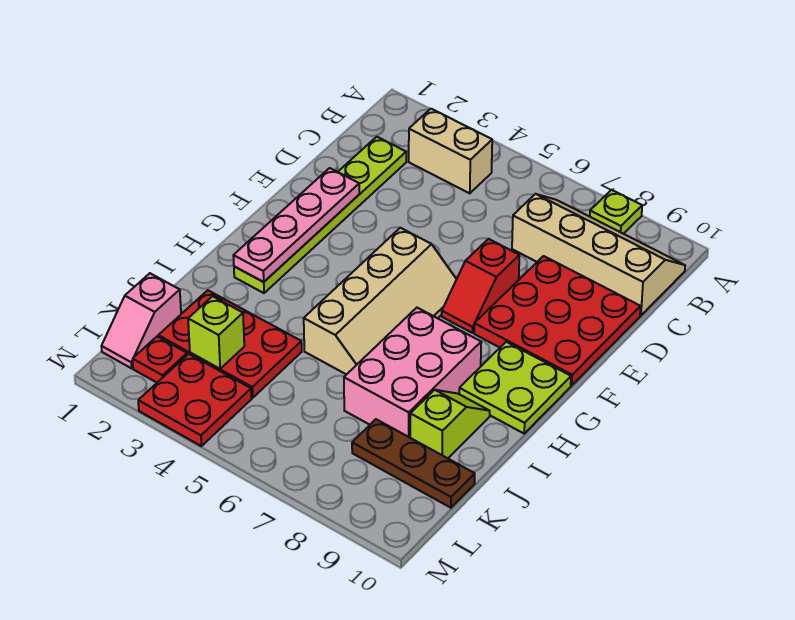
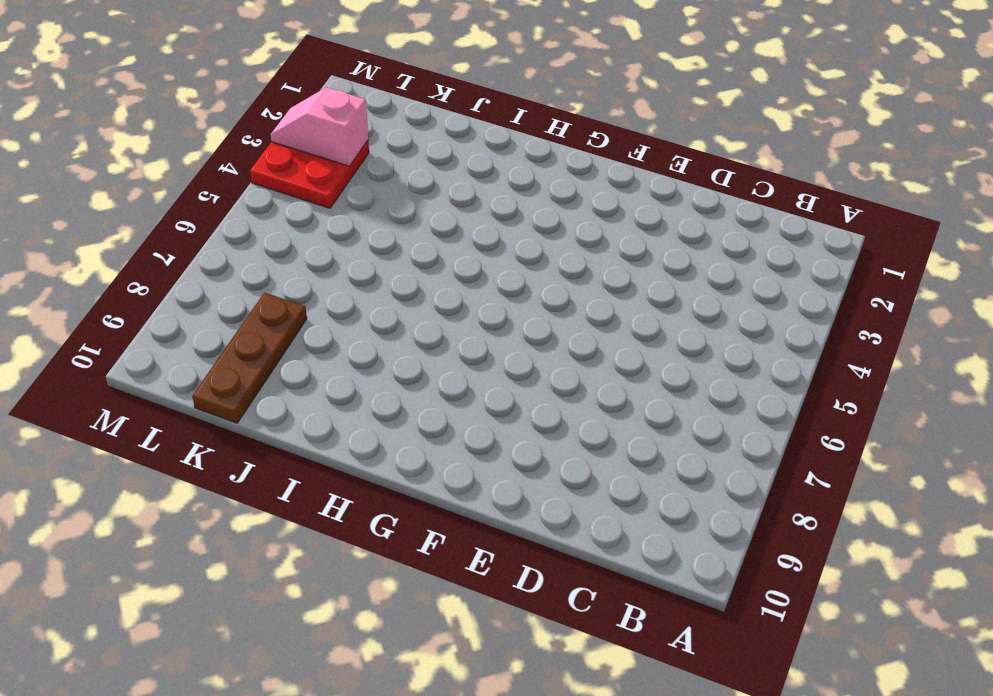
pink 1x2 slope [271,87,368,166] -> pink 1x2 slope moved to [101,273,181,368]
none -> lime 1x1 plate [590,190,642,234]
none -> tan 1x2 brick [409,109,492,193]
none -> tan 2x4 slope [512,194,685,316]

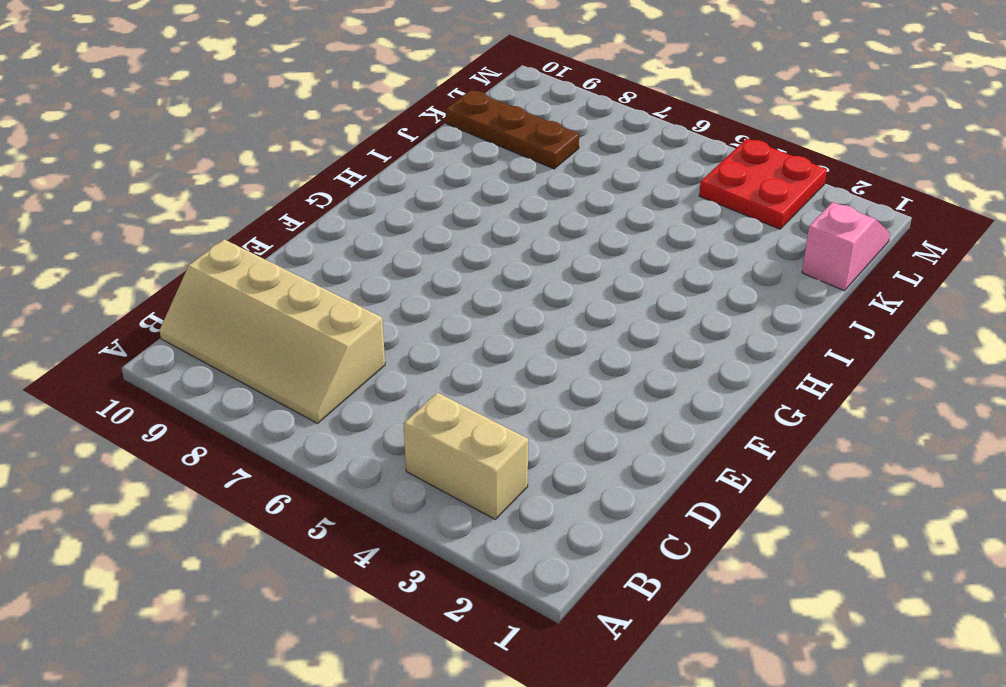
none -> lime 1x1 plate [590,190,642,234]
none -> lime 1x6 plate [234,137,406,293]
none -> red 3x3 plate [474,256,641,386]

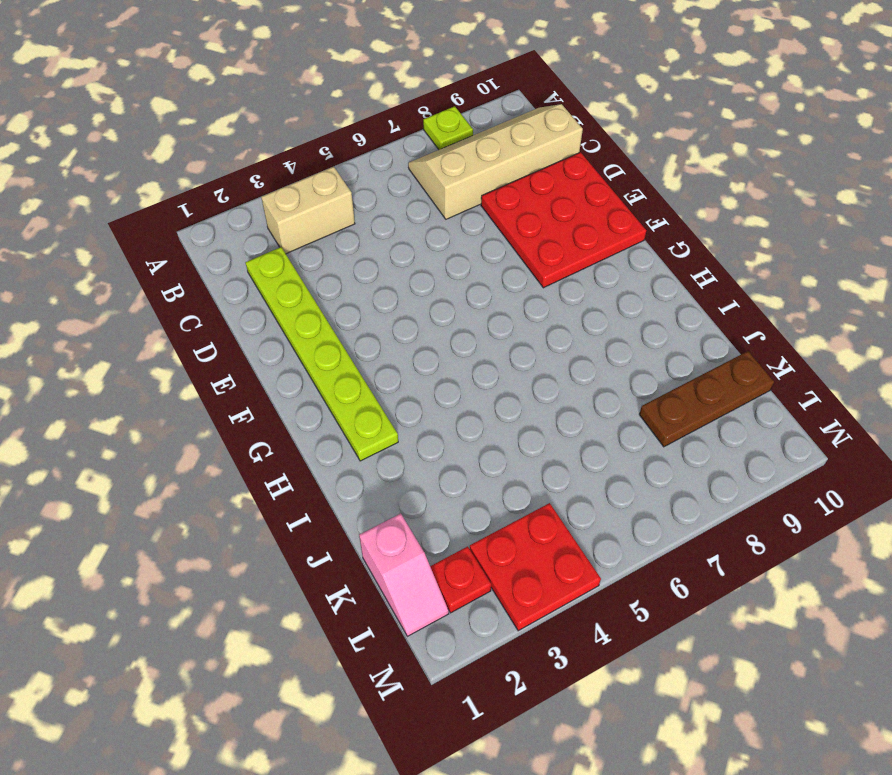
none -> red 1x2 slope [442,239,519,333]
none -> tan 2x4 slope [304,228,457,375]
none -> lime 2x2 plate [459,342,571,433]

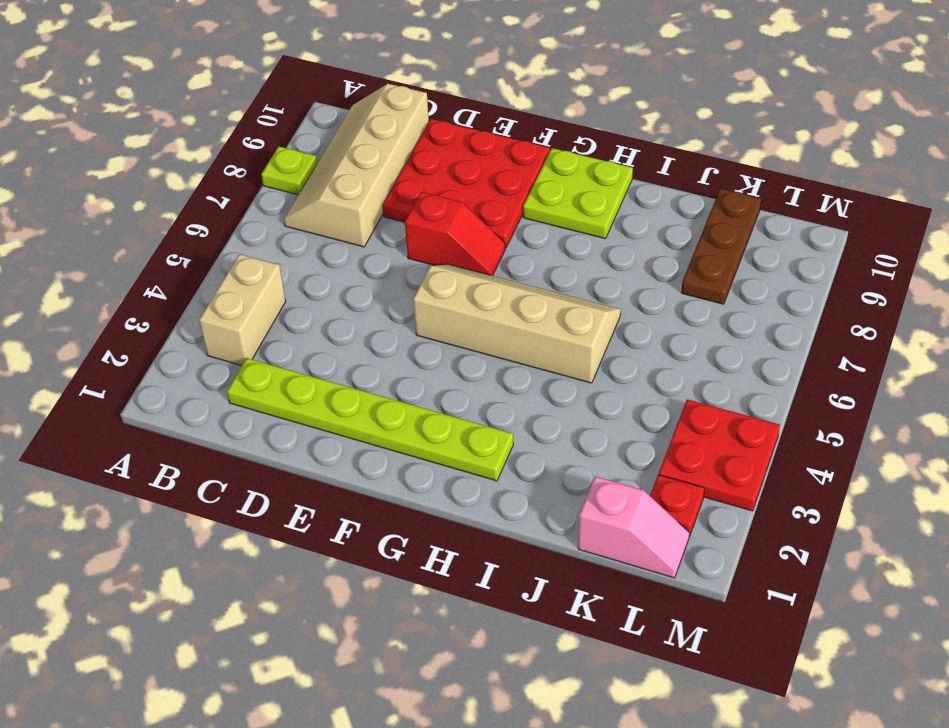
none -> pink 2x3 brick [344,308,481,437]
none -> lime 1x2 slope [410,390,490,458]
none -> red 2x3 plate [158,290,302,398]

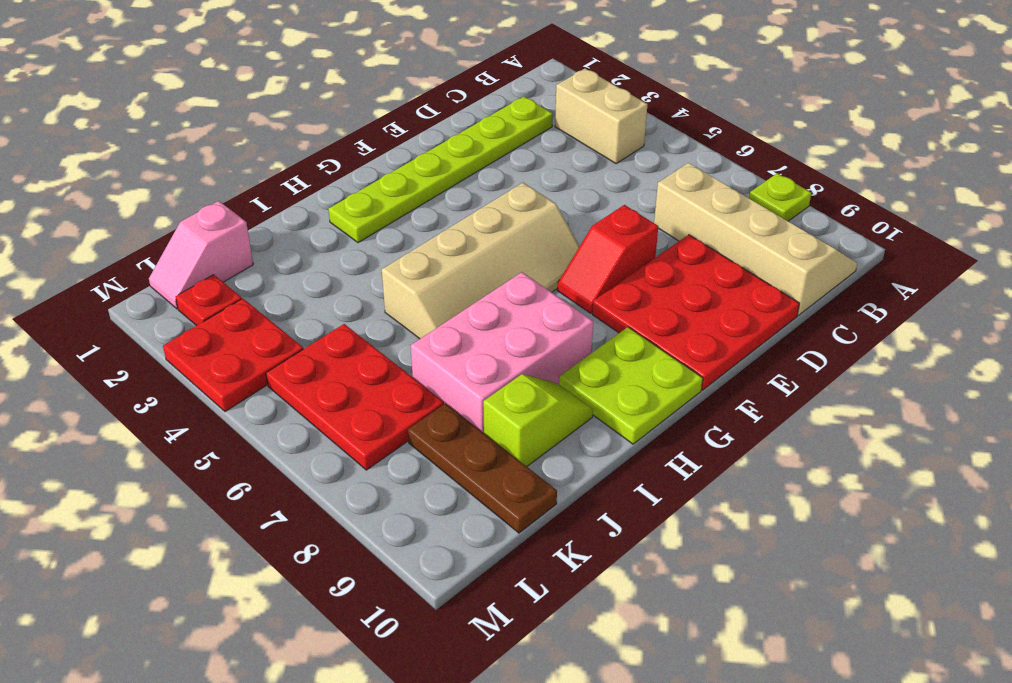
red 2x3 plate [266,324,444,470] -> red 2x3 plate moved to [158,290,302,398]
none -> pink 1x4 plate [233,168,359,282]
none -> lime 1x1 brick [188,296,244,369]

